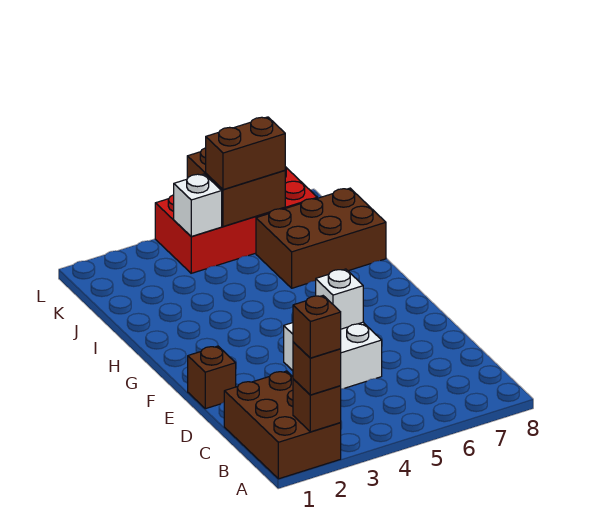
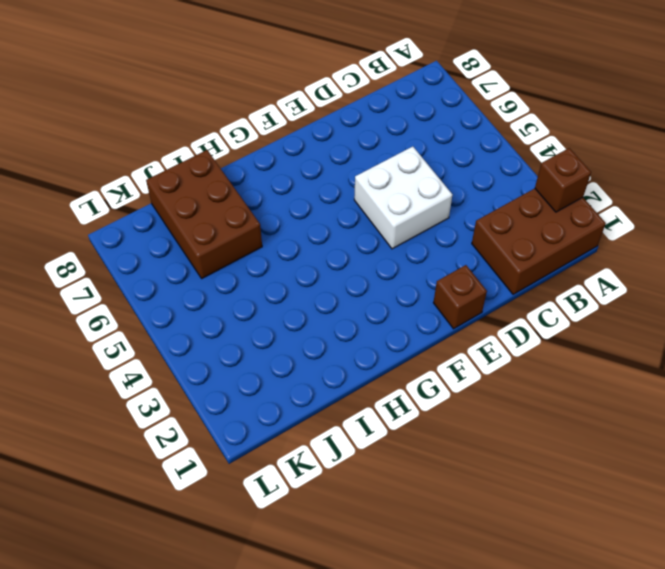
none -> red 2x4 brick [155,167,317,273]
none -> white 1x1 brick [316,269,363,329]
none -> white 1x1 brick [174,174,222,237]

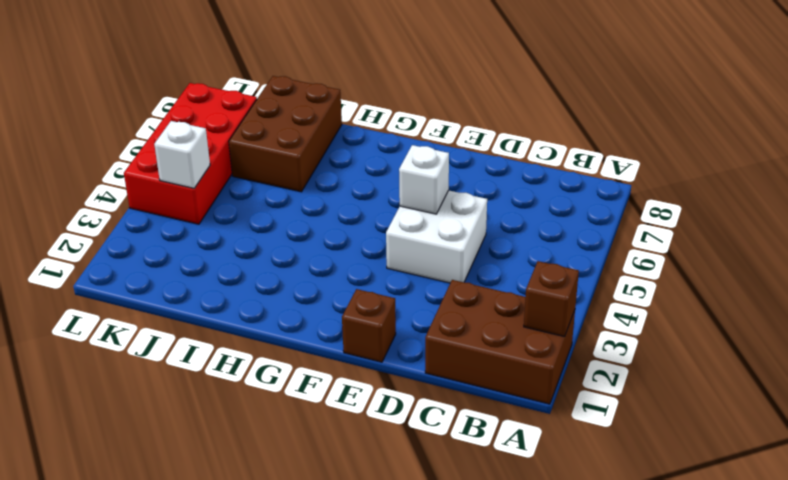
none -> brown 2x2 brick [187,148,285,226]
none -> brown 1x1 brick [293,342,341,395]
none -> brown 1x2 brick [206,117,285,190]

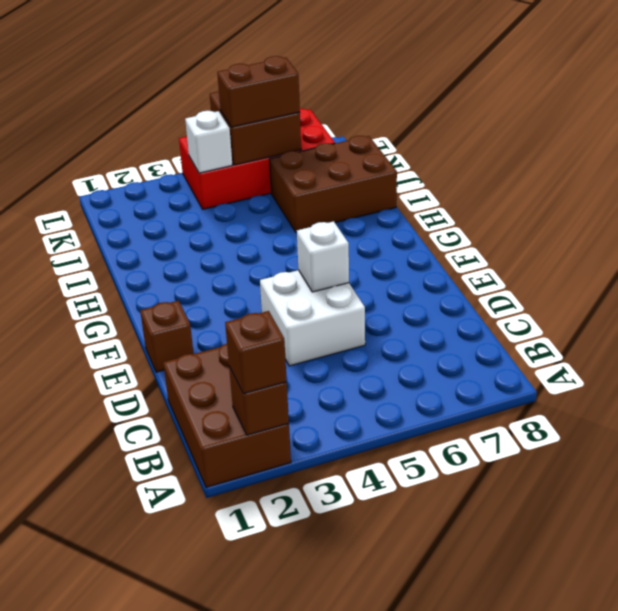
none -> brown 1x1 brick [293,296,341,358]

